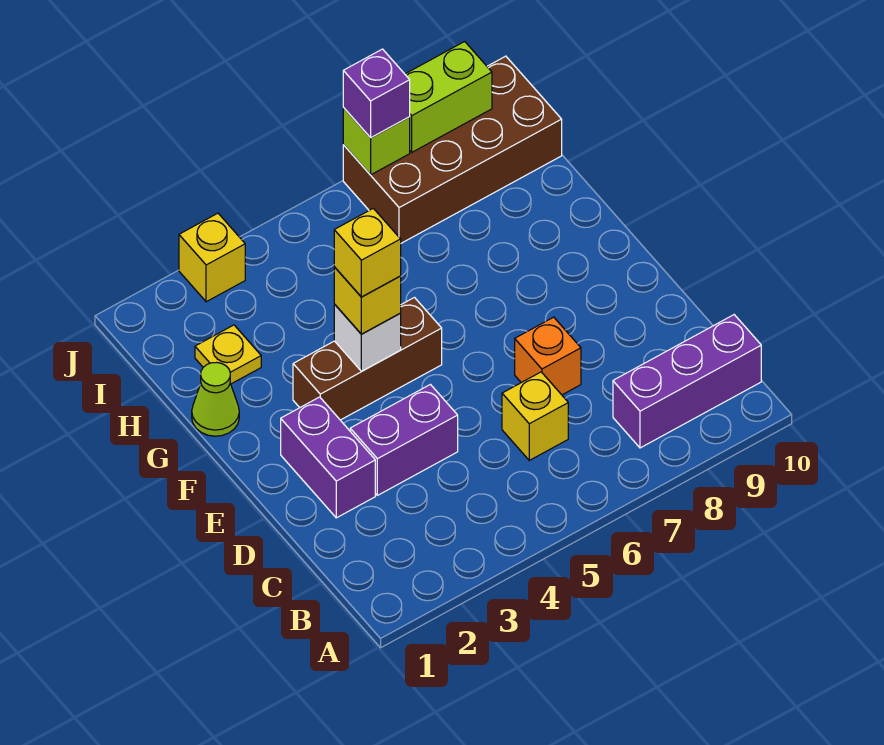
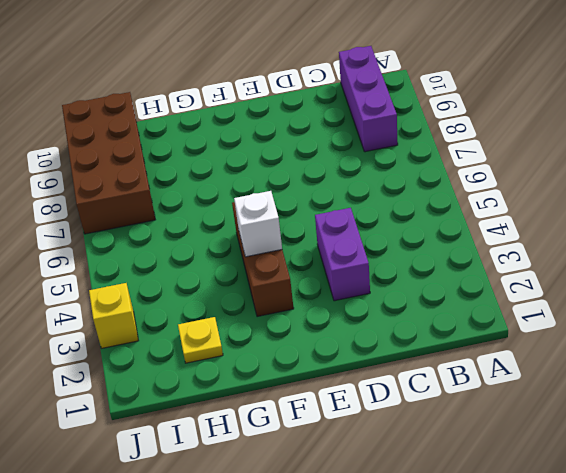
none -> yellow 1x1 brick [502,372,568,460]
none -> purple 1x2 brick [281,397,375,518]
none -> orange 1x1 brick [515,317,581,395]

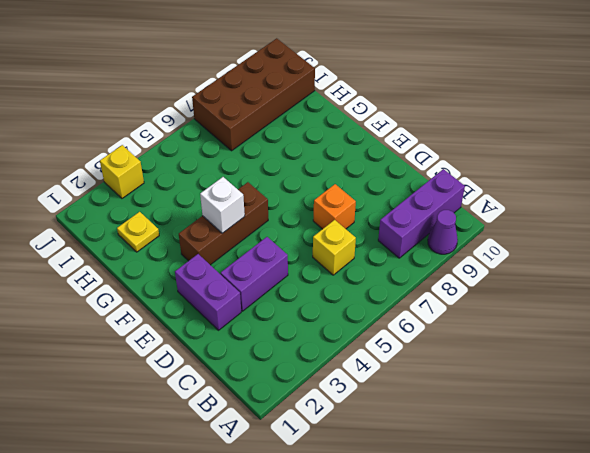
purple 1x1 cone [428,210,458,254] -> none
none -> lime 1x1 cone [192,362,239,436]
none -> lime 1x1 brick [343,108,410,175]
none -> lime 1x2 brick [405,41,492,152]

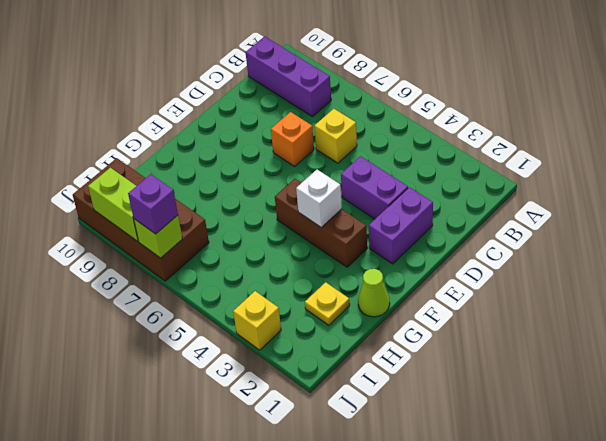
none -> yellow 1x1 brick [334,267,401,334]
none -> yellow 1x1 brick [334,208,401,297]

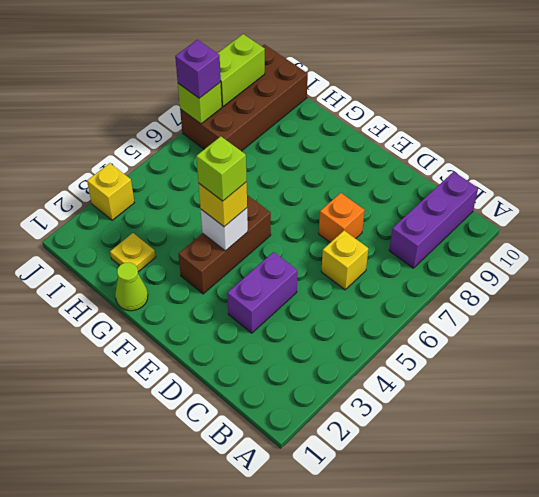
lime 1x1 brick [196,136,246,201] -> yellow 1x1 brick [334,208,401,297]
none -> purple 1x2 brick [281,397,375,518]

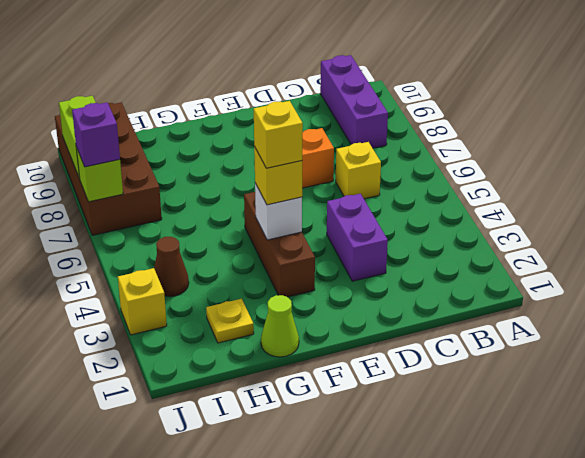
brown 1x1 cone [154,237,189,296] -> none
none -> purple 1x2 brick [281,397,375,518]

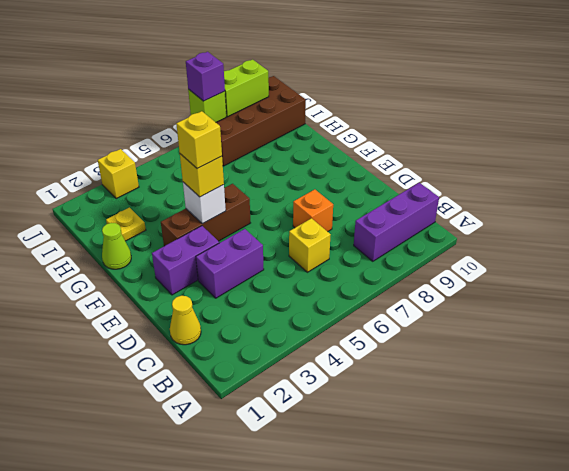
yellow 1x1 cone [170,296,201,345] -> none
purple 1x2 brick [152,226,219,295] -> purple 1x2 brick turned to [281,397,375,518]

